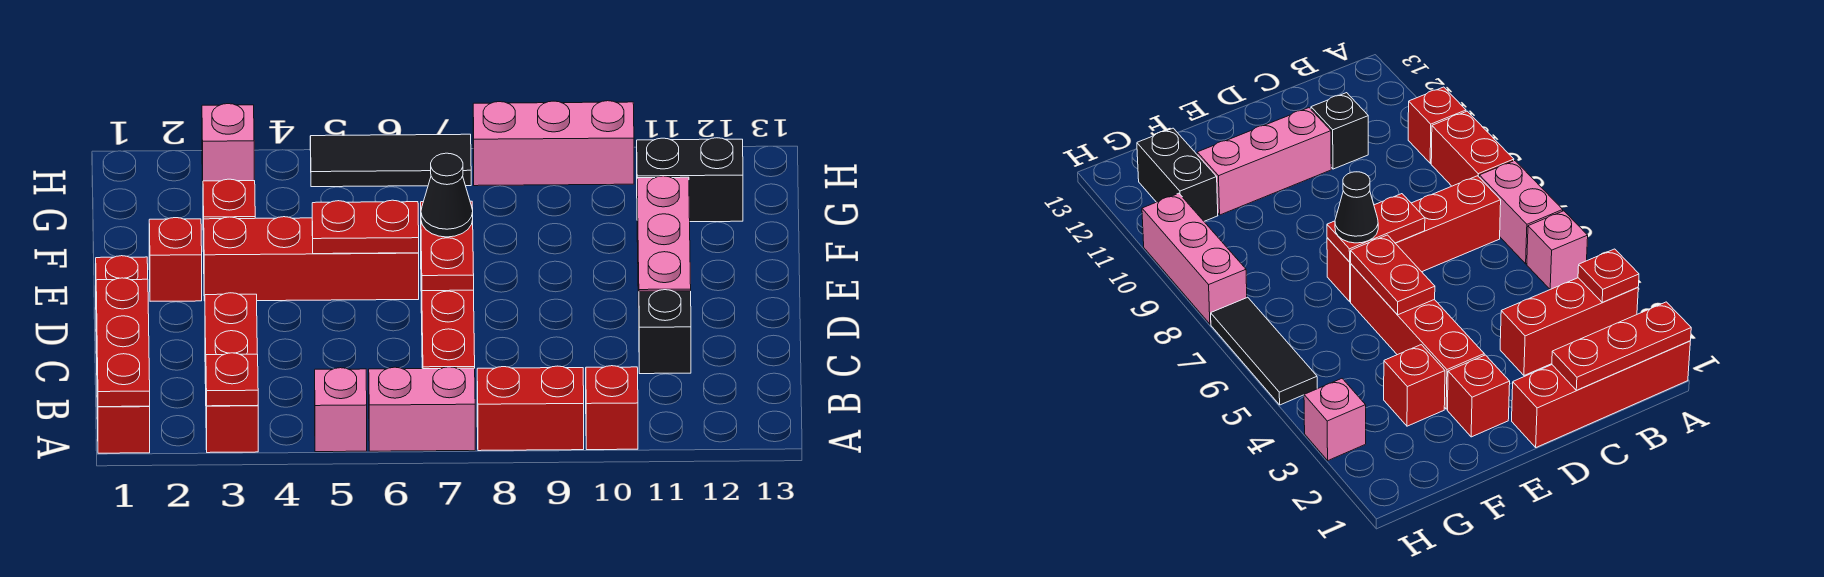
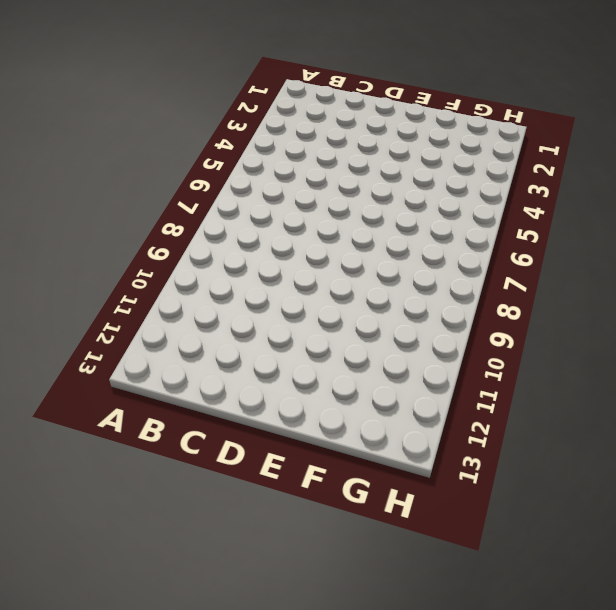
none -> red 1x4 brick [96,256,150,453]
none -> red 1x3 brick [205,293,258,453]
none -> pink 1x1 brick [315,368,367,452]

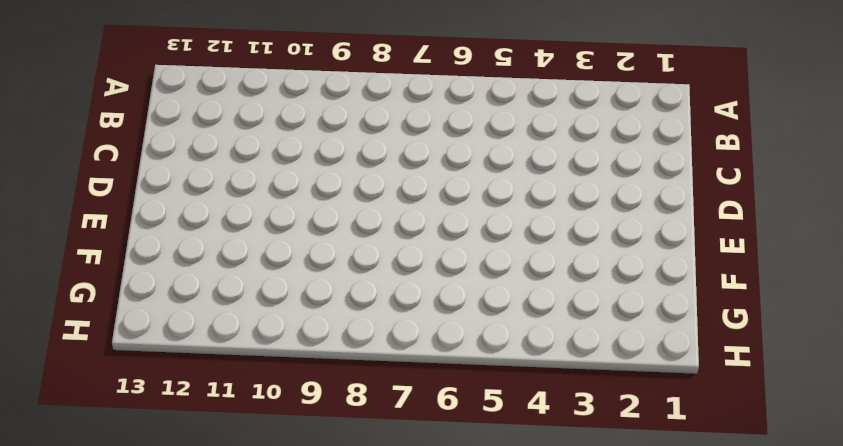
none -> red 1x4 brick [96,256,150,453]
none -> red 1x3 brick [205,293,258,453]
none -> pink 1x1 brick [315,368,367,452]

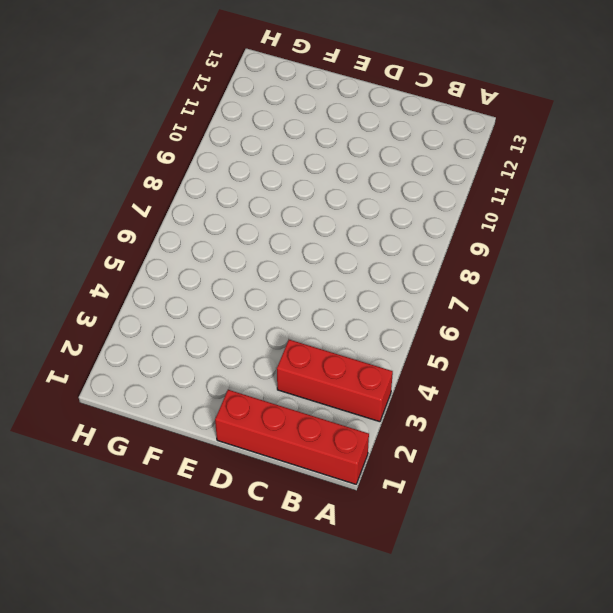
none -> pink 1x1 brick [315,368,367,452]
none -> pink 1x2 brick [369,367,475,451]
none -> red 1x2 brick [477,366,584,451]

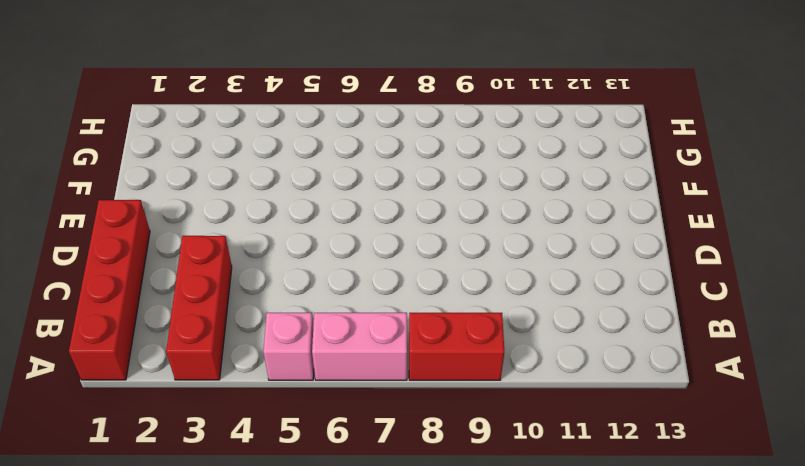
none -> red 1x1 brick [586,366,638,450]
none -> red 1x4 brick [421,267,475,369]
none -> black 1x1 brick [639,290,691,374]

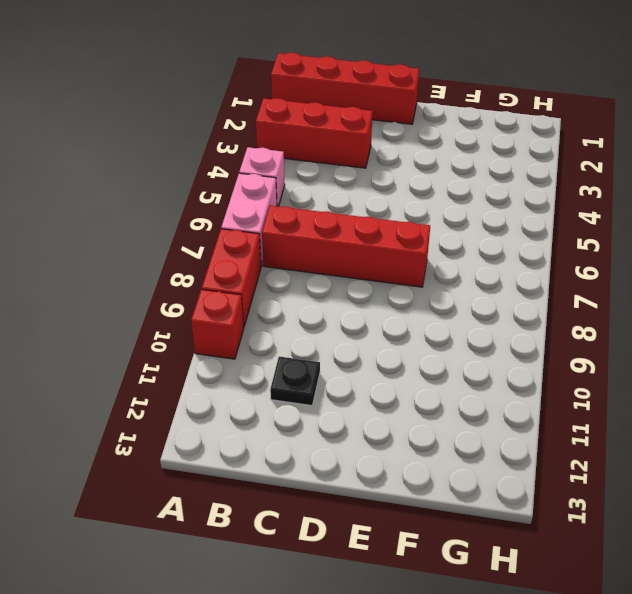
black 1x1 plate [270,357,320,406] -> black 1x1 brick [639,290,691,374]
none -> pink 1x3 brick [637,176,691,308]
none -> red 1x1 brick [149,218,202,301]
none -> red 1x4 brick [204,217,419,301]

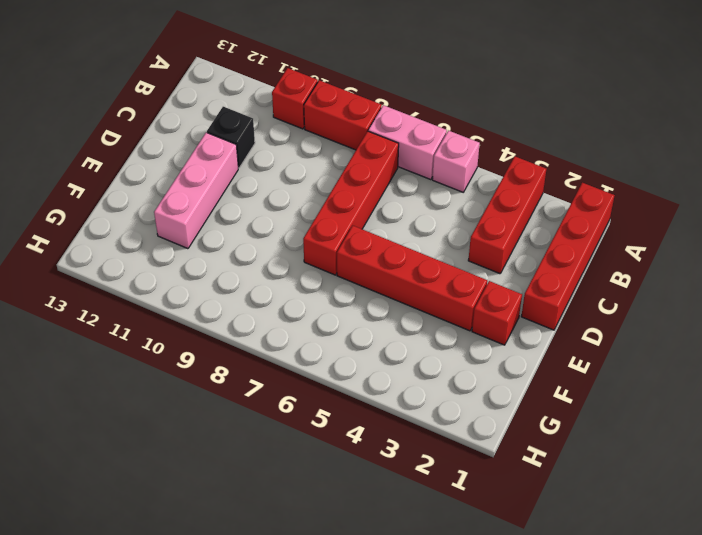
none -> red 1x1 brick [203,179,255,252]
none -> black 1x2 brick [637,138,743,222]
none -> pink 1x1 brick [202,104,254,186]

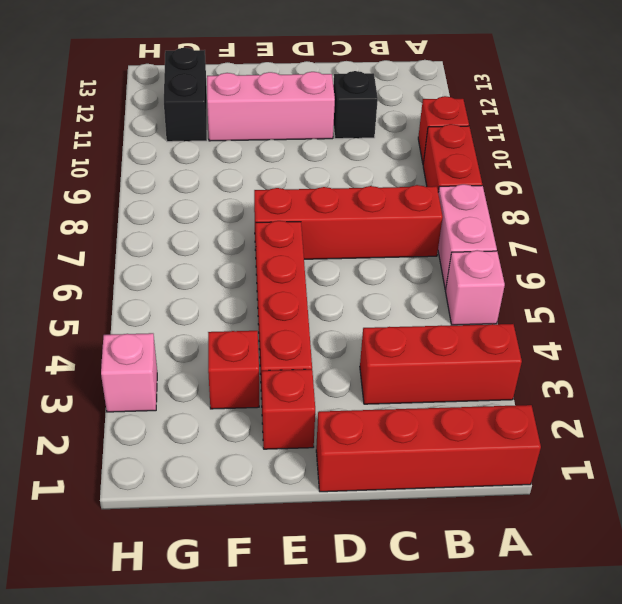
none -> black 1x3 tile [310,134,471,187]
none -> pink 1x3 brick [473,101,634,186]
none -> red 1x3 plate [96,278,150,407]

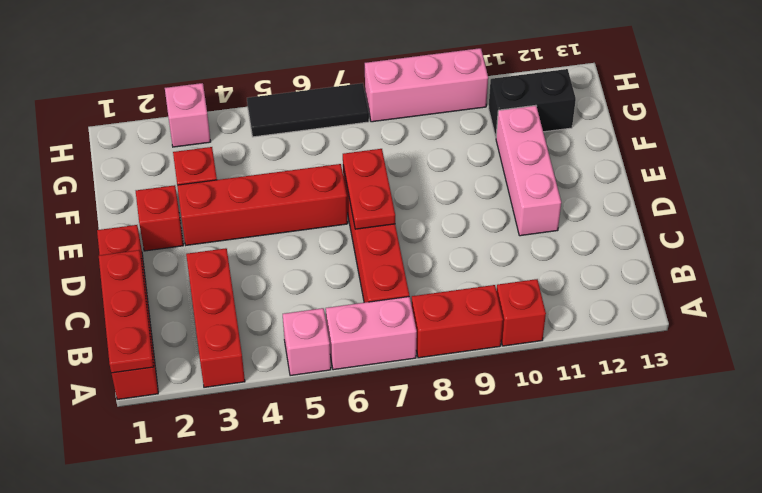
none -> black 1x1 brick [639,290,691,374]
none -> red 1x1 plate [206,353,258,406]
none -> red 1x2 plate [312,200,419,254]

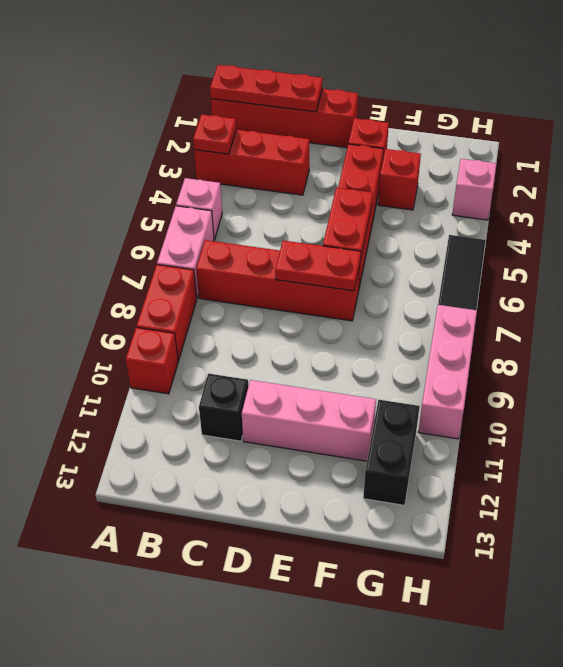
none -> black 1x1 cone [421,153,473,237]

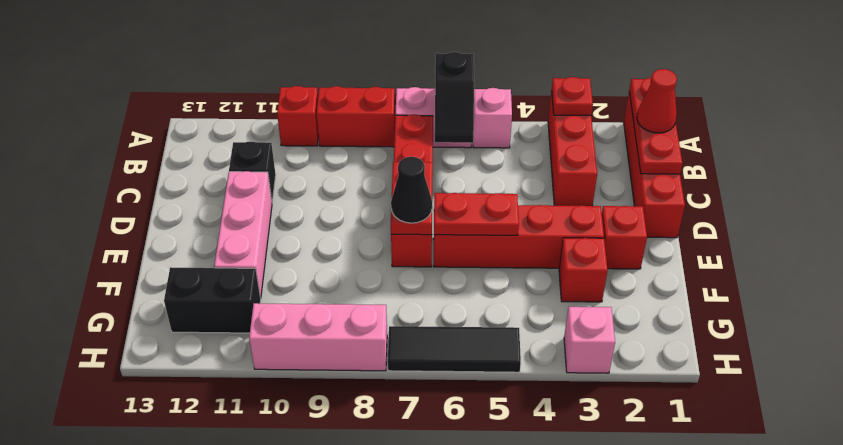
black 1x2 slope [435,52,474,143] -> none
red 1x1 cone [637,69,677,133] -> none

